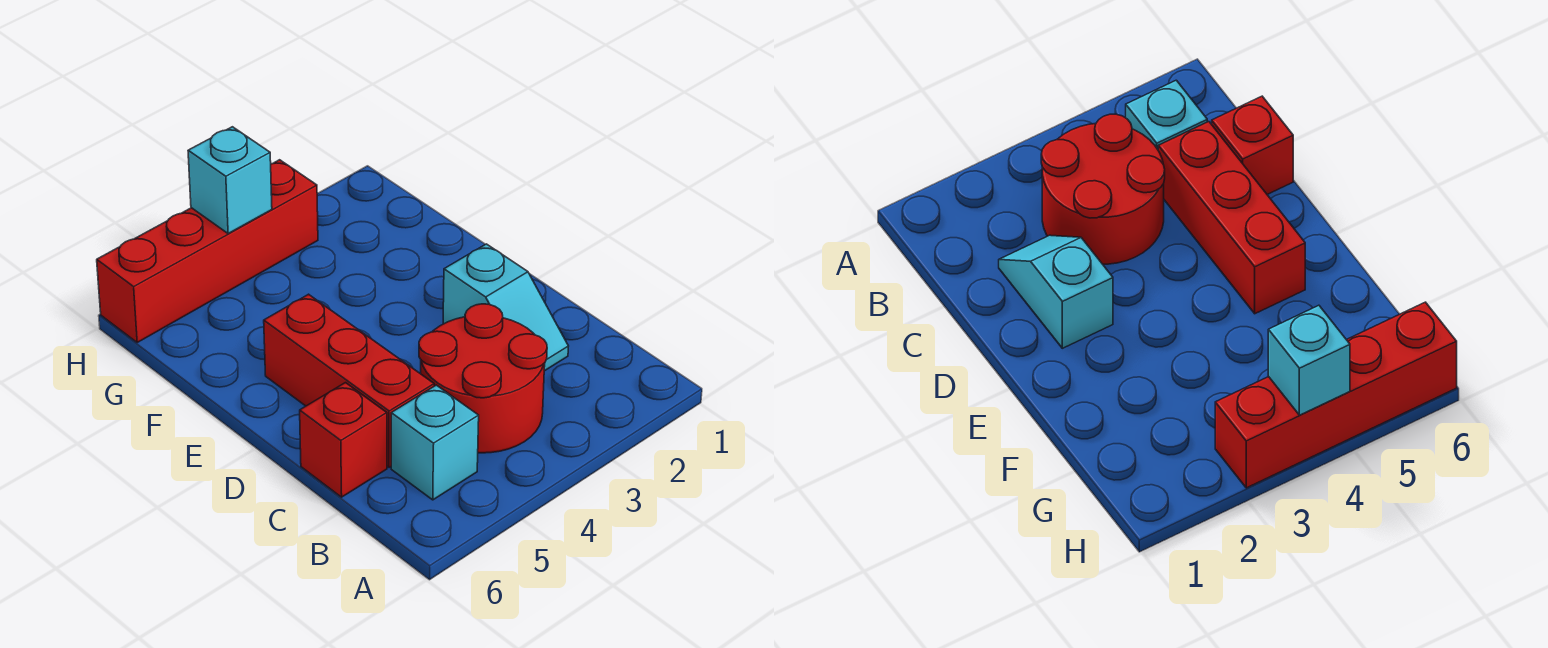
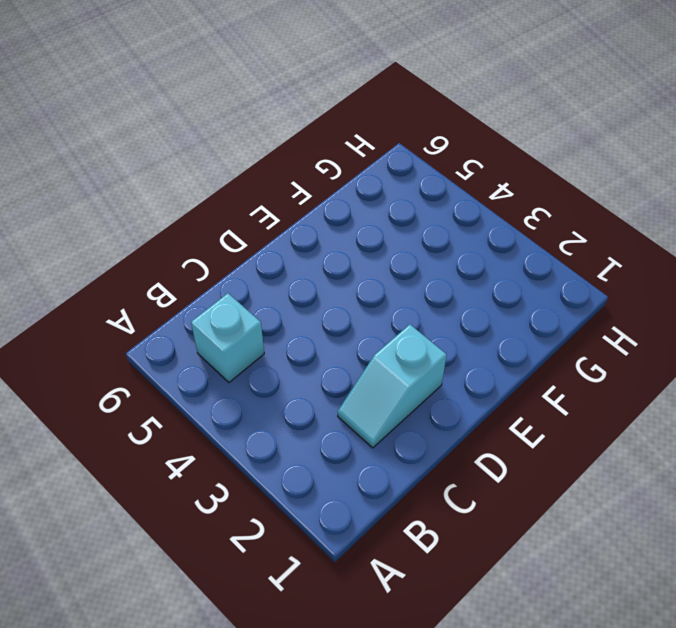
none -> red 2x2 round brick [419,304,547,453]
none -> red 1x3 brick [264,294,434,468]

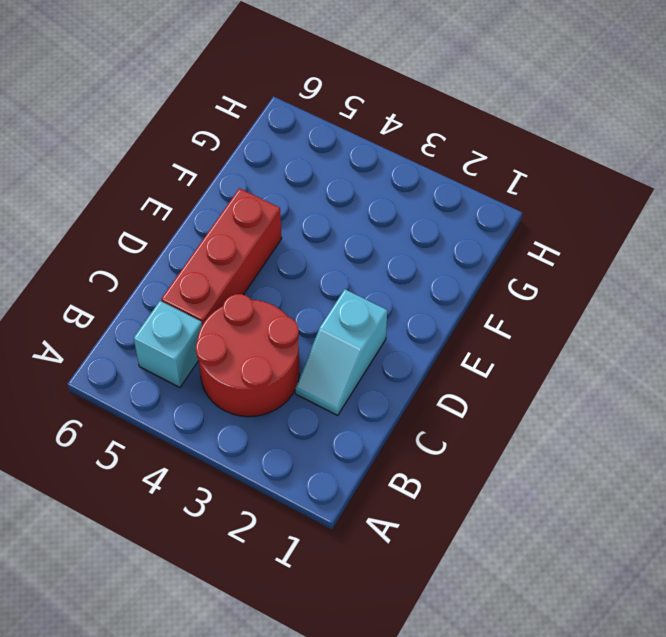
none -> red 1x1 brick [300,383,387,497]
none -> red 1x4 brick [97,160,318,342]

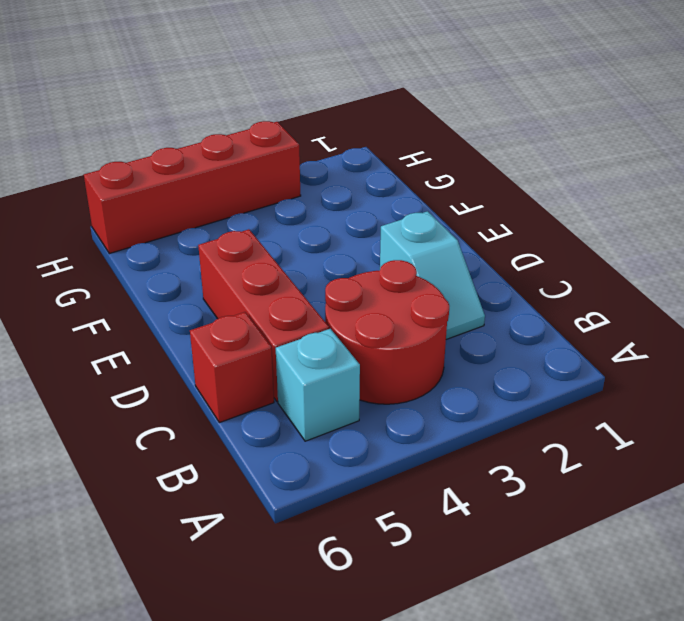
none -> cyan 1x1 brick [188,127,272,234]

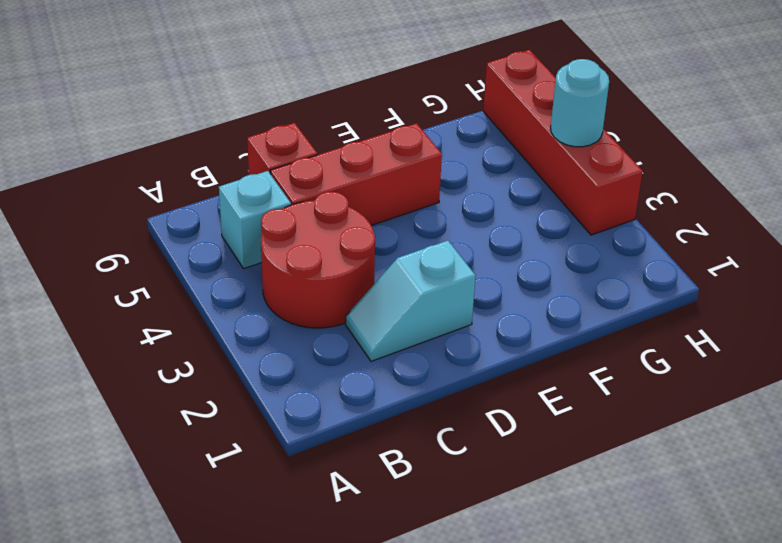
cyan 1x1 round brick [551,59,609,147] -> cyan 1x1 brick [188,127,272,234]

